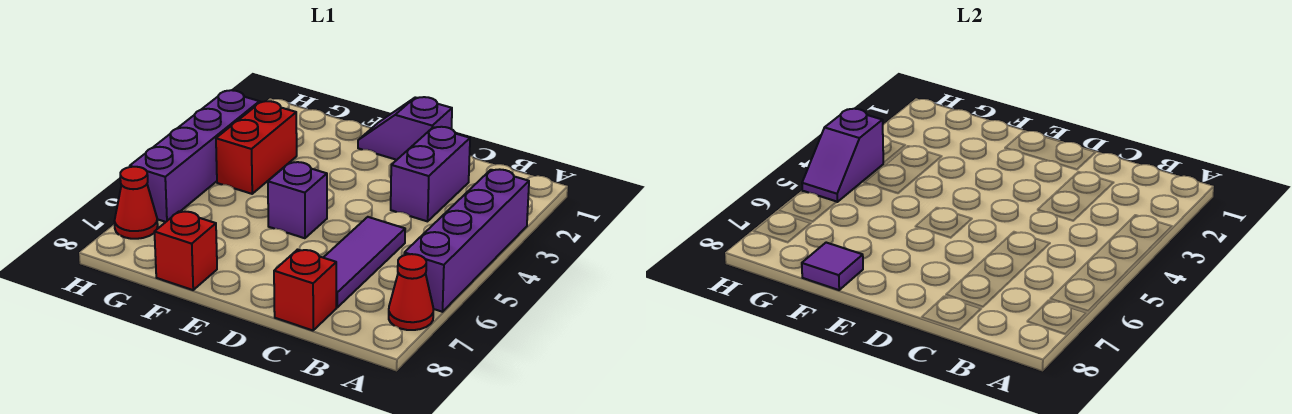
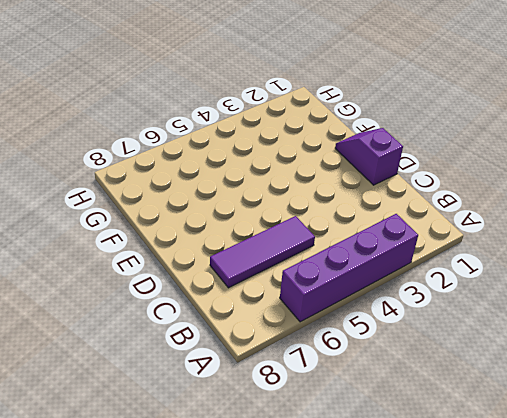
none -> red 1x1 cone [389,254,433,330]
none -> purple 1x2 brick [391,127,470,221]
none -> red 1x1 brick [274,250,336,330]

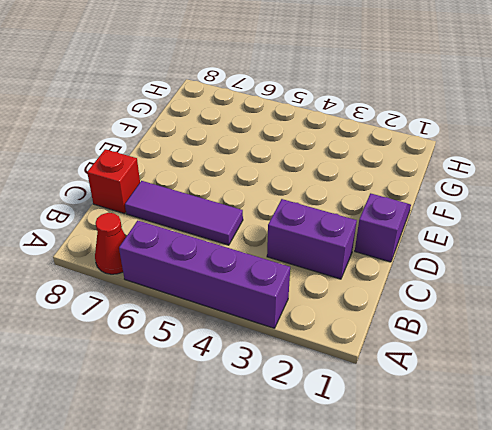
none -> purple 1x1 brick [268,162,327,238]
none -> red 1x1 brick [155,211,217,290]
none -> red 1x2 brick [216,101,297,194]

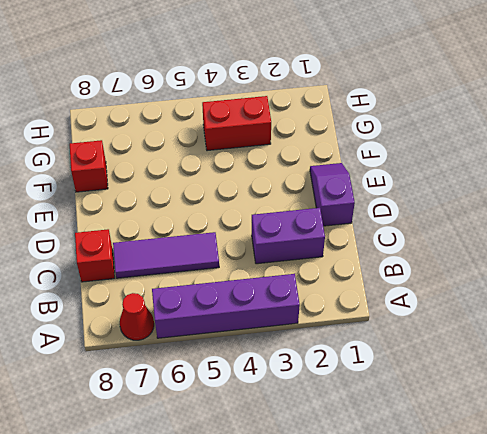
none -> purple 1x1 brick [268,162,327,238]
none -> purple 1x4 brick [130,90,260,222]
none -> red 1x1 cone [115,167,158,239]

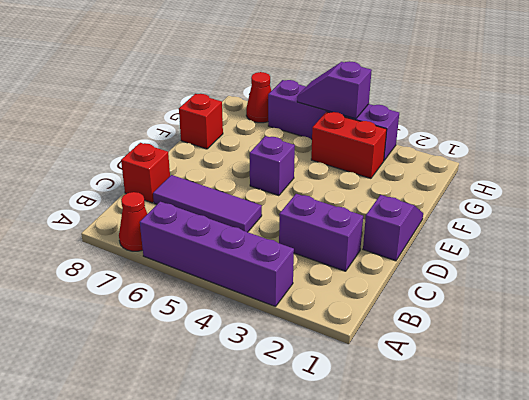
none -> purple 1x1 tile [802,243,863,290]

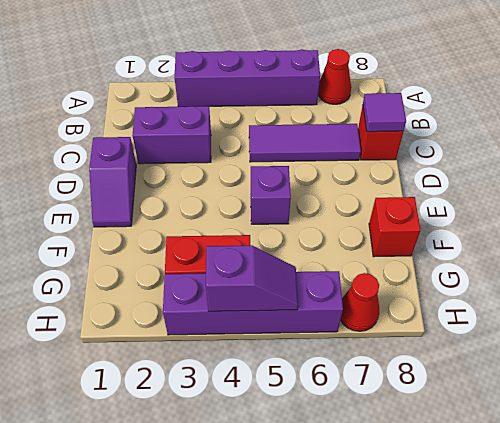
purple 1x1 tile [363,93,406,132] -> purple 1x1 tile moved to [802,243,863,290]

